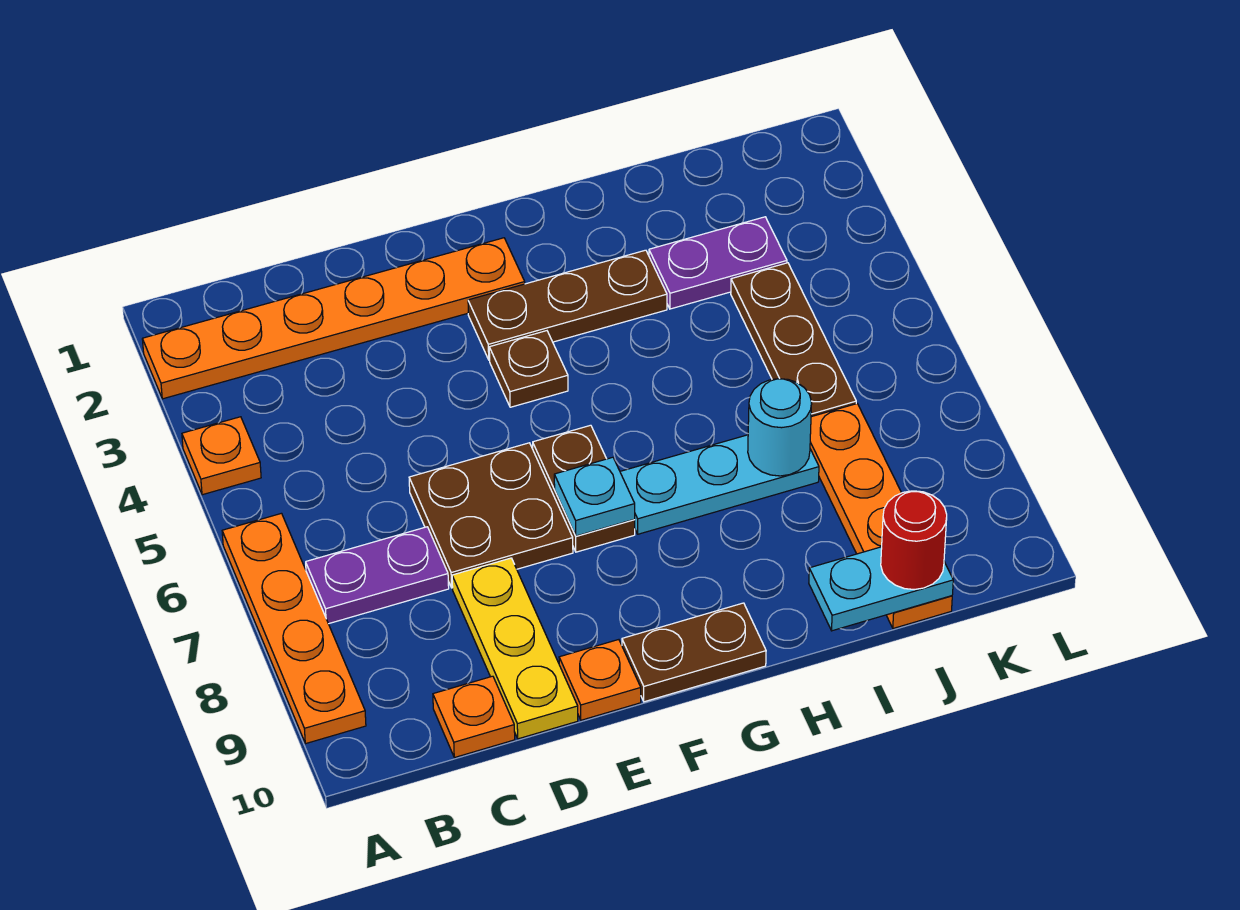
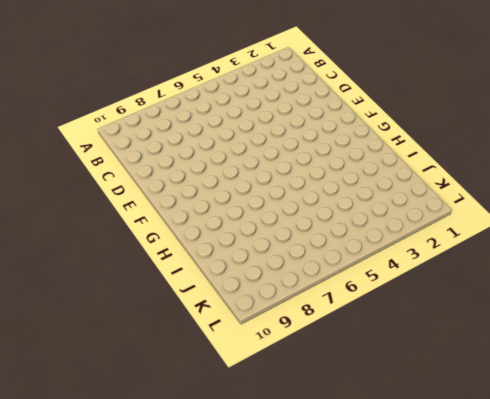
none -> orange 1x6 plate [142,238,525,399]
none -> orange 1x1 plate [182,417,261,495]
none -> orange 1x4 plate [222,513,366,744]

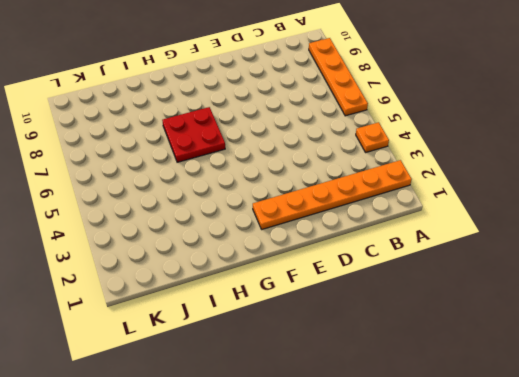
red 2x2 plate [162,107,225,162] -> cyan 1x3 plate [620,435,819,534]
none -> purple 1x2 plate [306,527,449,624]
none -> orange 1x1 plate [433,676,515,758]
none -> brown 2x2 plate [409,443,573,588]

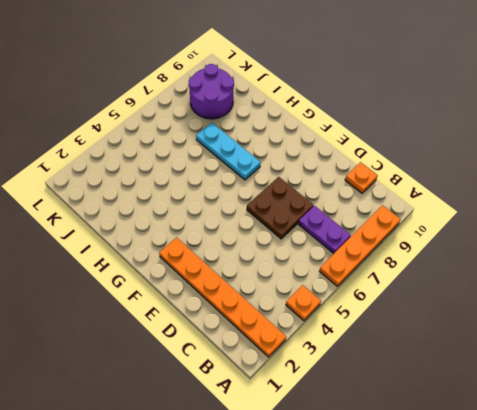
purple 2x2 round brick [189,64,234,119] -> orange 1x4 plate [810,404,952,628]
none -> yellow 1x3 plate [452,558,578,739]
none -> orange 1x1 plate [559,640,641,720]
none -> brown 1x3 plate [468,250,667,360]

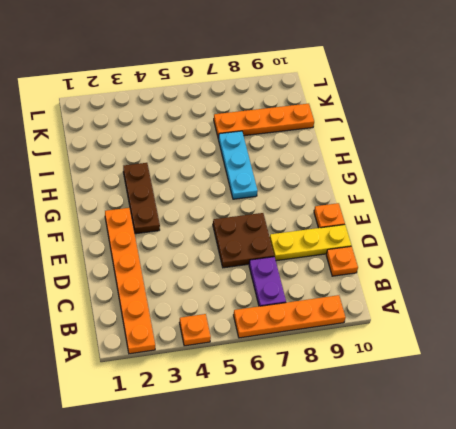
none -> brown 1x1 plate [489,331,568,407]
none -> brown 1x2 plate [533,425,635,552]
none -> brown 1x2 plate [622,603,766,702]

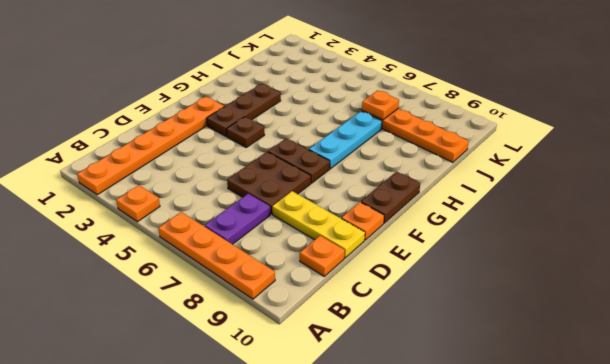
orange 1x1 plate [362,90,399,120] -> none
none -> purple 1x2 plate [649,217,787,309]
none -> brown 1x3 plate [731,263,856,417]
none -> cyan 1x1 plate [554,457,635,536]

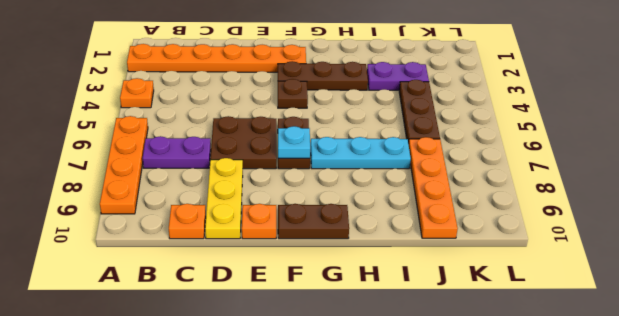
none -> cyan 1x1 round brick [748,379,812,476]
none -> cyan 1x2 plate [809,547,953,631]
none -> red 1x1 round brick [881,491,947,590]

